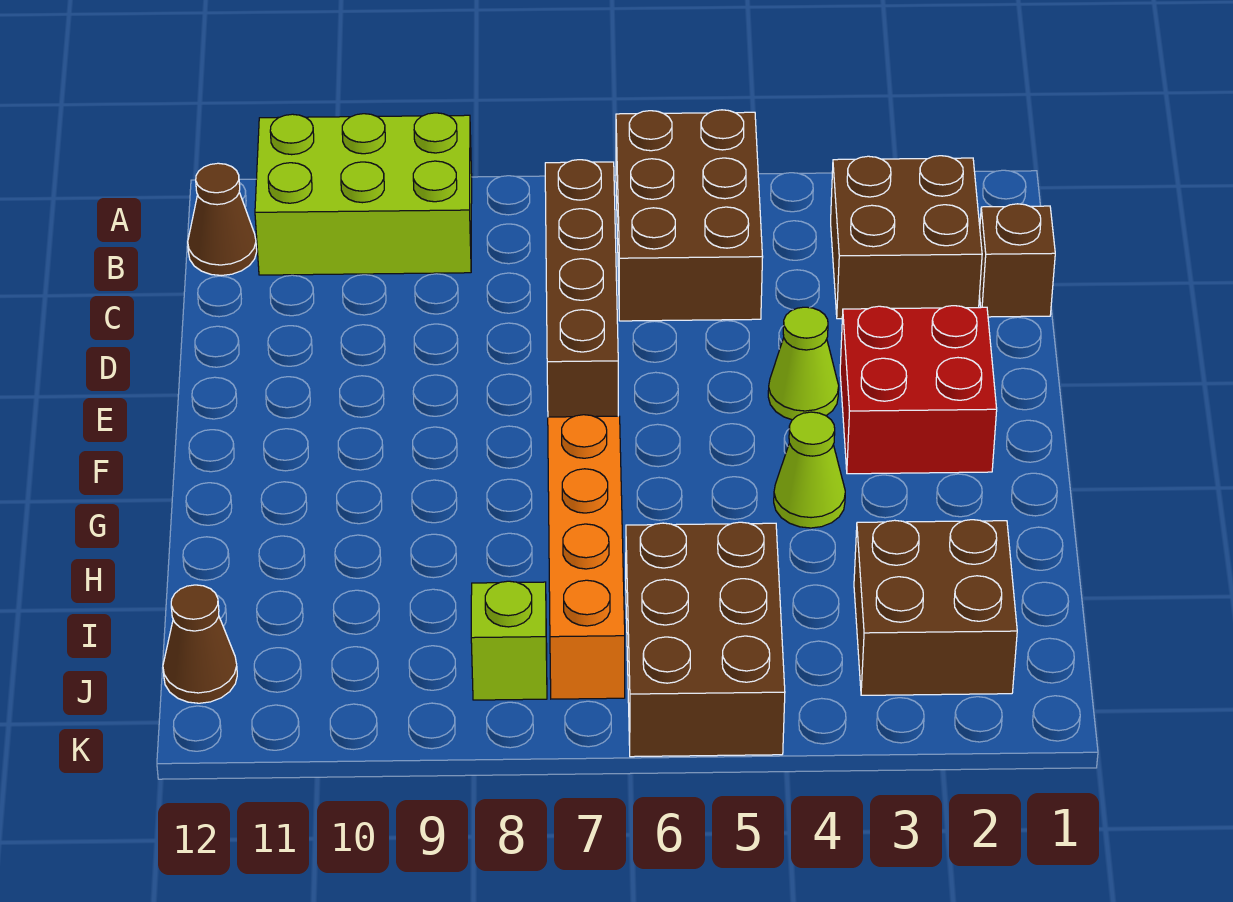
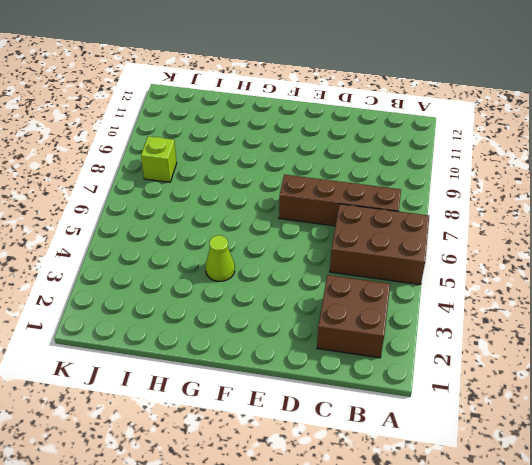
none -> lime 2x3 brick [255,113,472,275]
none -> brown 1x1 cone [188,163,257,275]
none -> brown 1x1 brick [980,204,1055,317]

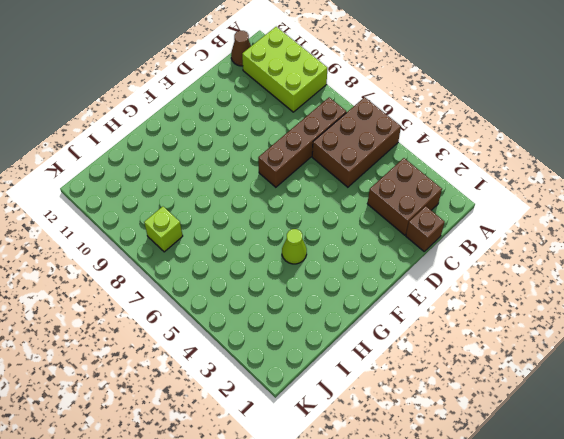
none -> red 2x2 brick [840,306,997,474]
none -> lime 1x1 cone [768,307,839,420]
none -> orange 1x4 brick [548,415,625,699]

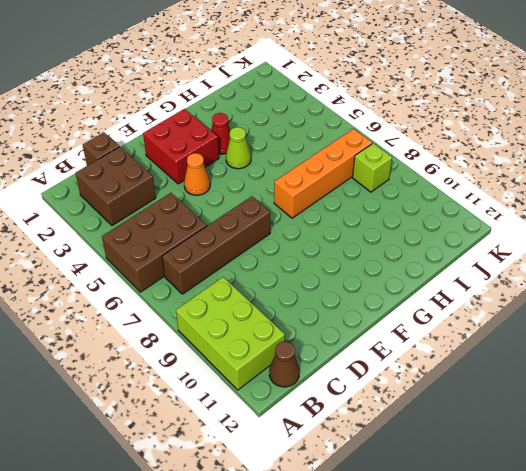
orange 1x1 cone [184,153,210,195] -> lime 1x1 cone [768,307,839,420]
red 1x1 cone [211,113,230,154] -> none
none -> brown 2x2 brick [854,520,1017,695]
none -> brown 2x3 brick [626,522,785,757]
none -> brown 1x1 cone [163,585,237,703]

